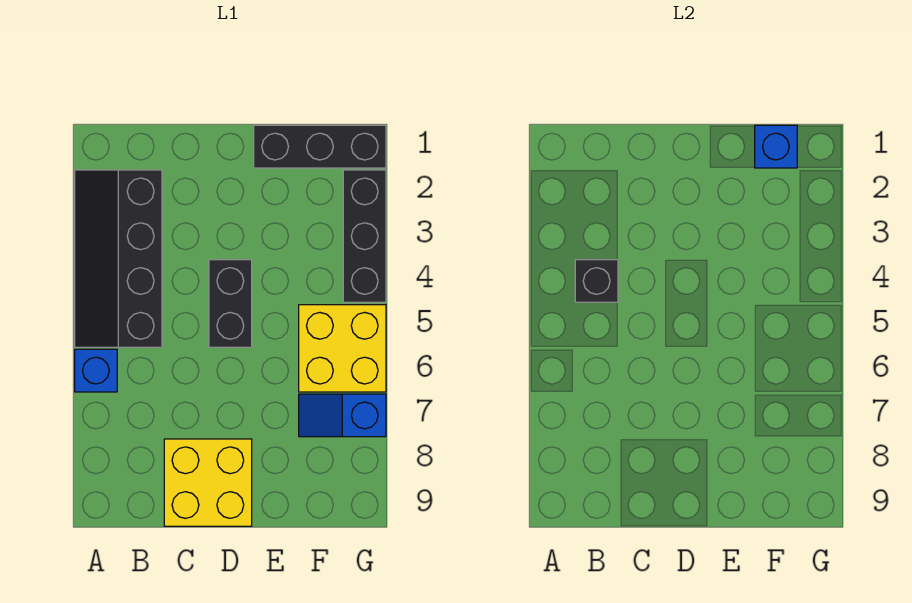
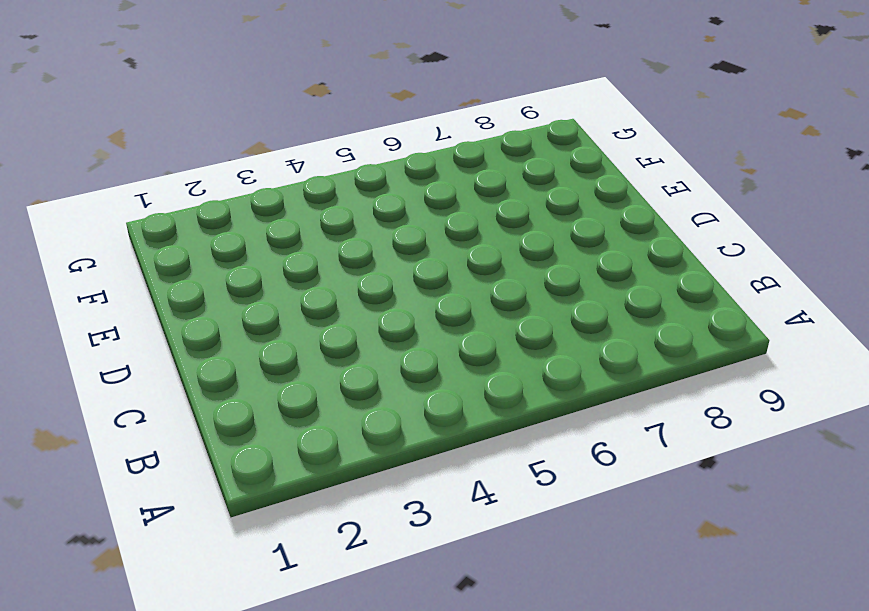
none -> black 2x4 slope [75,170,162,347]
none -> blue 1x1 brick [75,349,117,392]

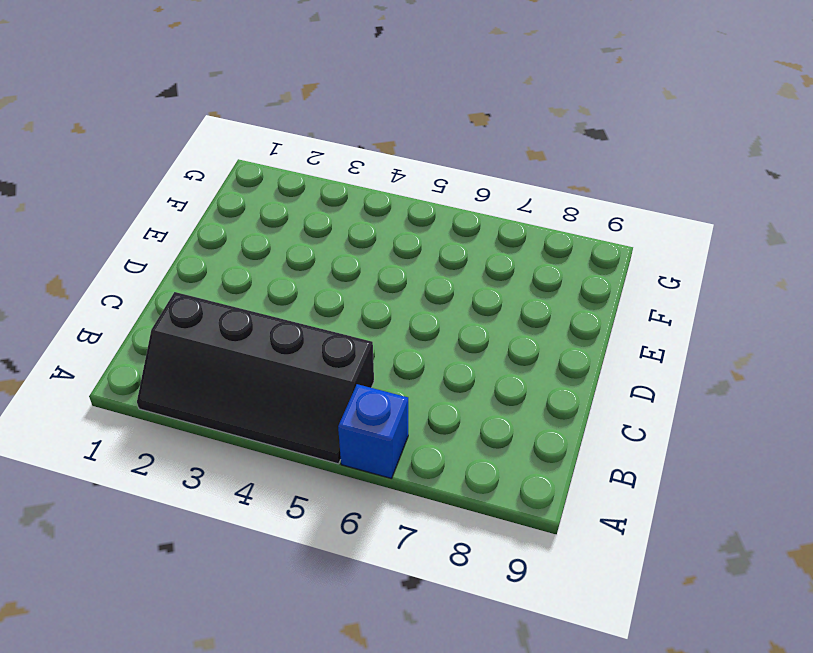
none -> yellow 2x2 brick [164,439,252,526]
none -> black 1x2 brick [209,260,252,347]

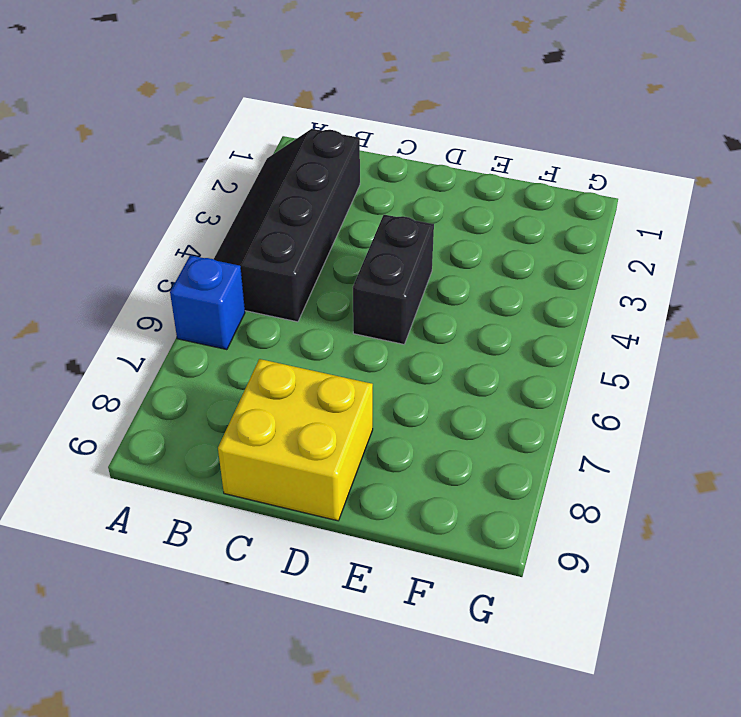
none -> black 1x3 brick [254,125,386,168]
none -> yellow 2x2 brick [299,305,386,392]

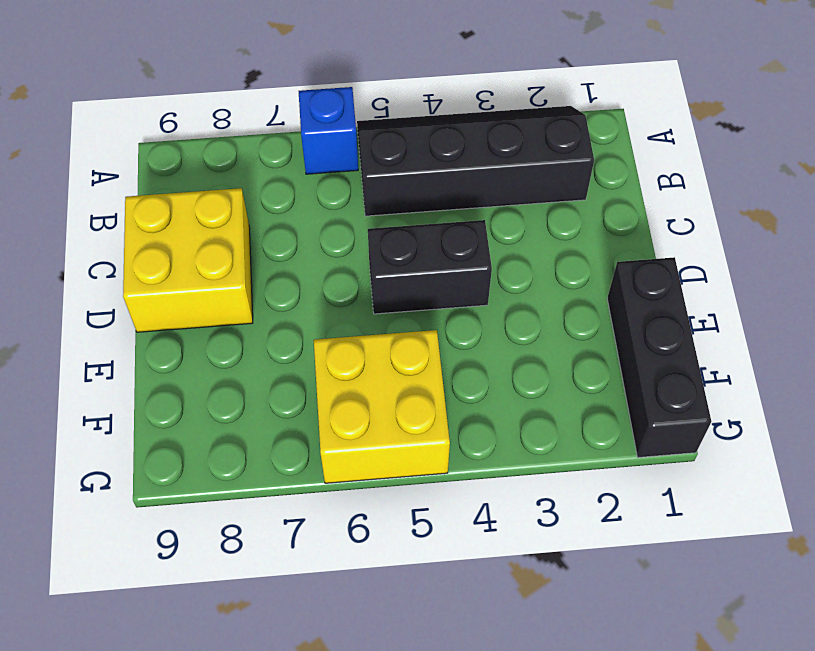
none -> blue 1x2 slope [299,394,386,437]
none -> black 1x3 brick [343,170,386,302]

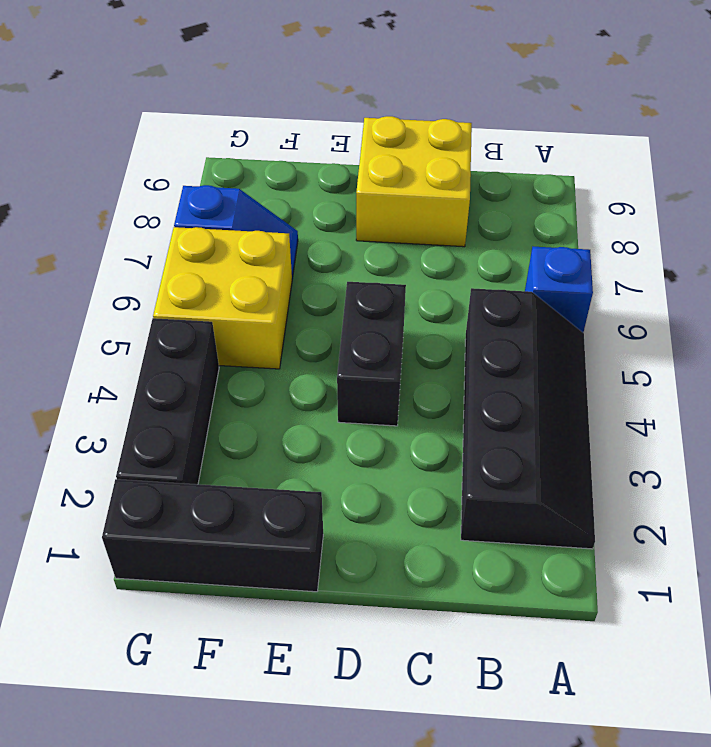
none -> black 1x1 brick [575,260,618,302]
none -> blue 1x1 brick [755,125,797,168]

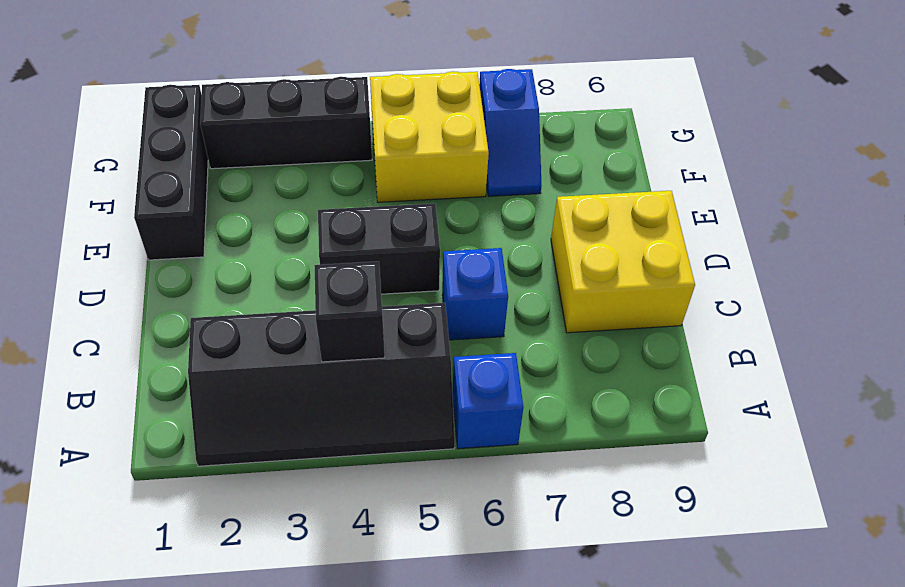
blue 1x1 brick [442,248,508,340] -> blue 1x1 brick moved to [755,125,797,168]

